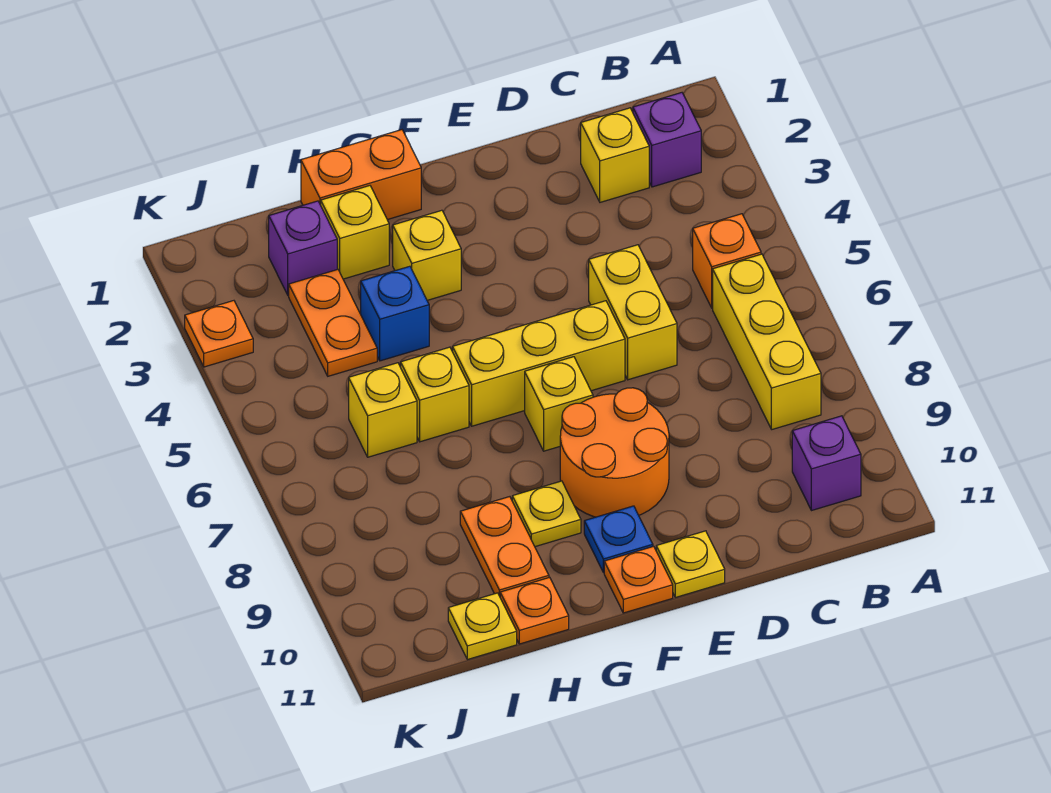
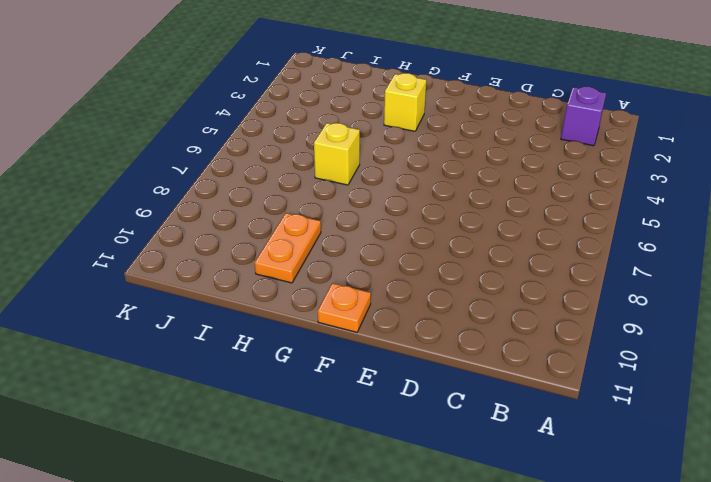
none -> orange 1x1 brick [693,214,761,308]
none -> yellow 1x3 brick [713,254,821,429]
none -> purple 1x1 brick [792,416,861,511]

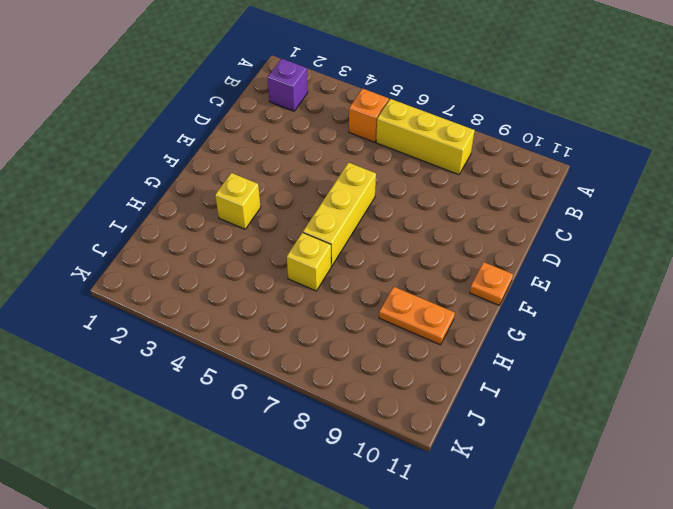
none -> purple 1x1 brick [792,416,861,511]
none -> yellow 1x1 brick [581,108,649,202]
none -> yellow 1x2 brick [589,245,677,380]

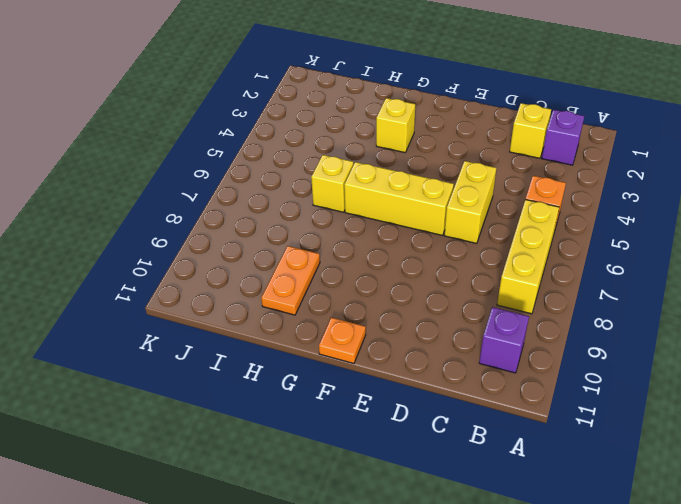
none -> orange 2x2 round brick [560,388,669,517]
none -> yellow 1x1 plate [656,531,725,597]
none -> yellow 1x1 brick [525,357,593,451]

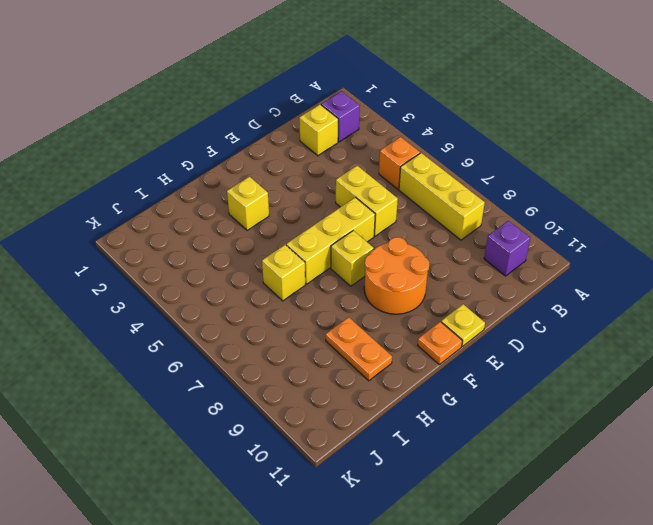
none -> blue 1x1 plate [584,506,653,573]
none -> orange 1x2 brick [301,130,421,220]
none -> yellow 1x1 plate [512,481,581,547]

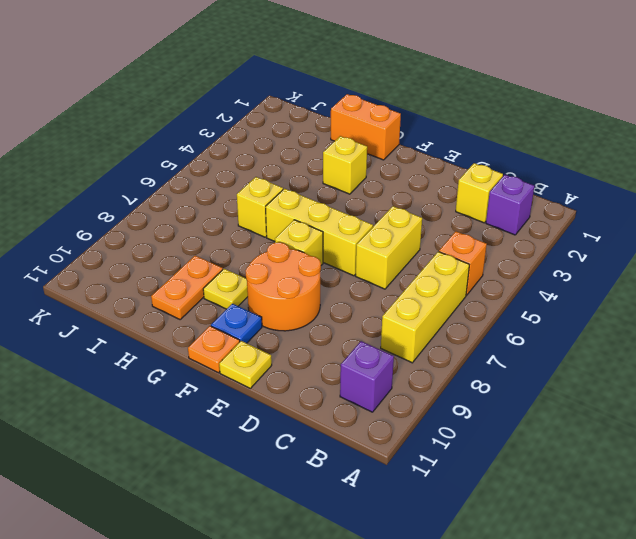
none -> yellow 1x1 brick [321,186,389,279]
none -> blue 1x1 brick [361,266,429,361]
none -> orange 1x1 plate [500,577,569,644]

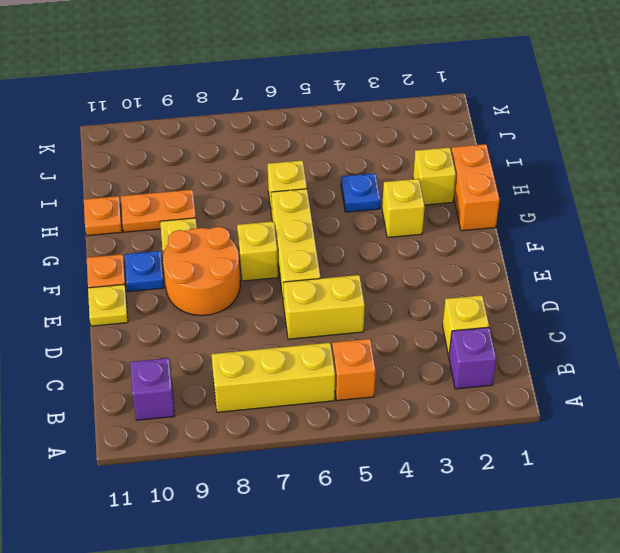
blue 1x1 plate [341,173,381,212] -> blue 1x1 brick [361,266,429,361]
none -> purple 1x1 brick [269,201,337,295]
none -> orange 1x2 plate [289,269,377,376]
none -> yellow 1x1 brick [349,363,417,457]

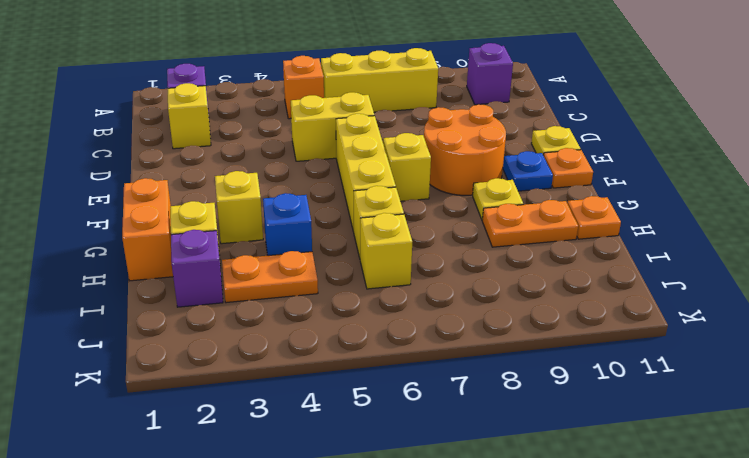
none -> yellow 1x1 plate [448,593,517,660]
none -> orange 1x1 plate [185,301,253,367]

